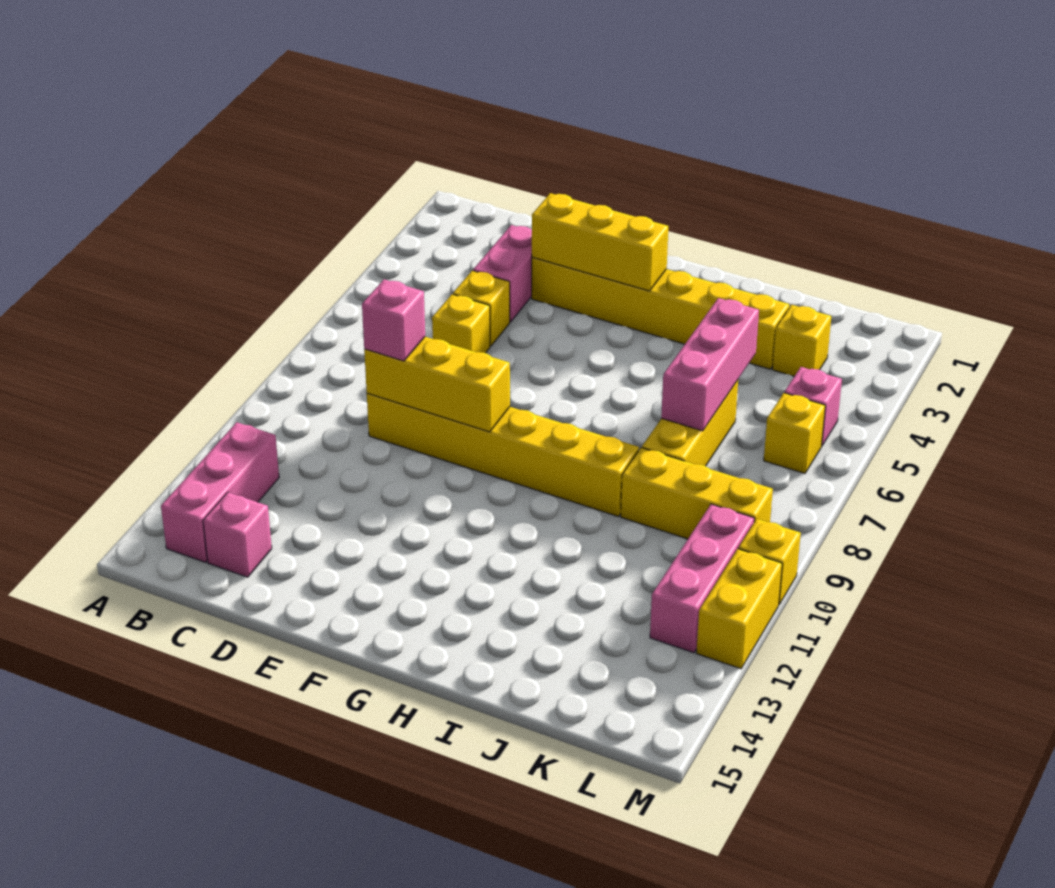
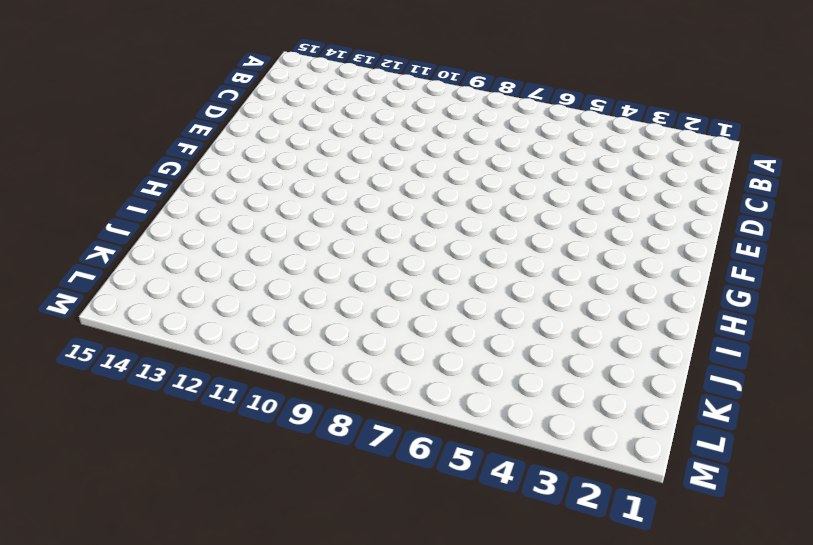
none -> pink 1x3 brick [161,422,279,562]
none -> pink 1x1 brick [203,492,272,577]
none -> pink 1x2 brick [473,225,532,322]

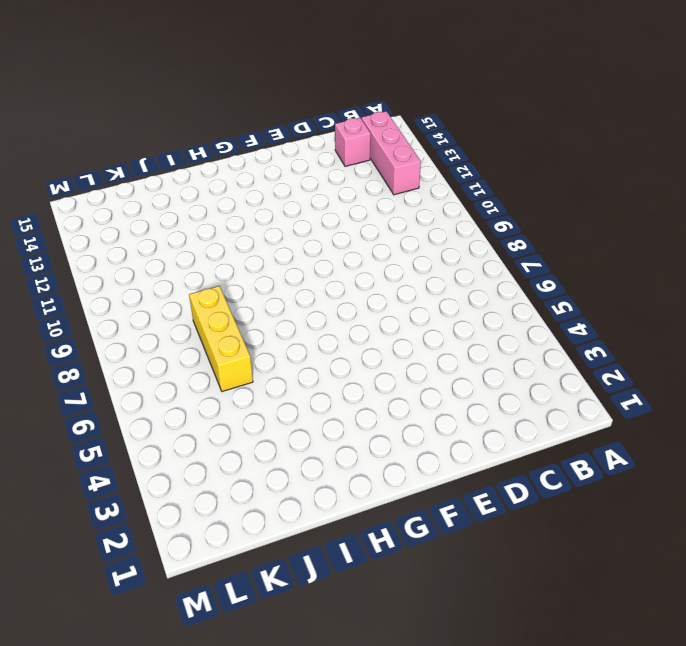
none -> pink 1x2 brick [473,225,532,322]
none -> yellow 1x1 brick [453,271,510,346]
none -> yellow 1x1 brick [432,294,490,353]

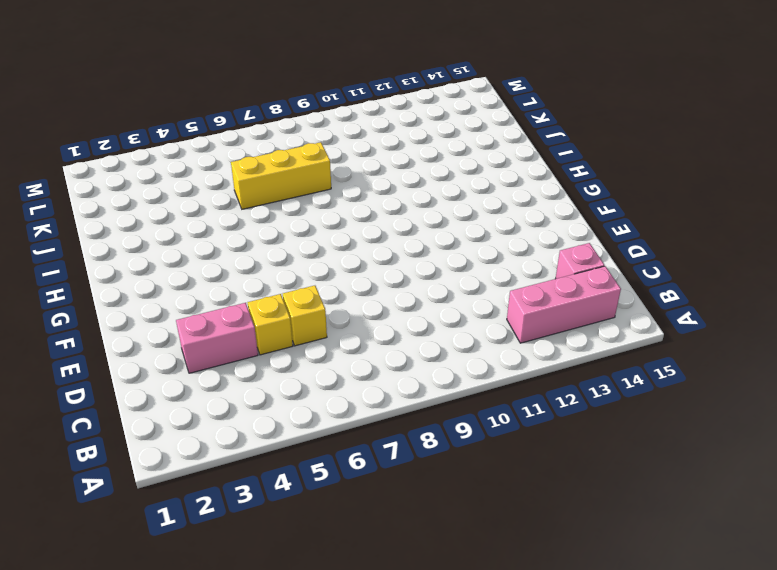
none -> yellow 1x6 brick [367,393,639,517]
none -> yellow 1x6 brick [532,257,789,369]
none -> yellow 1x3 brick [621,448,773,539]

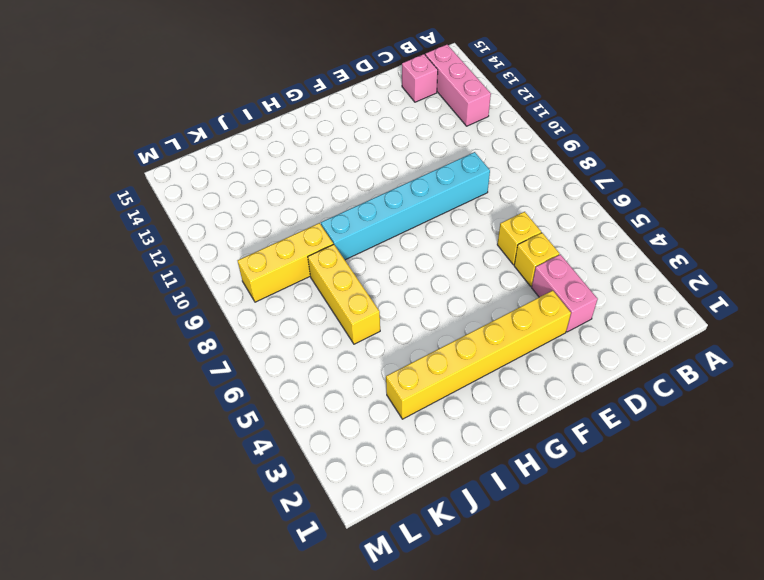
cyan 1x6 brick [321,152,490,260] -> yellow 1x6 brick [367,393,639,517]
none -> yellow 1x1 brick [772,305,831,376]
none -> pink 1x1 brick [784,367,842,446]
none -> yellow 1x1 brick [764,393,825,473]

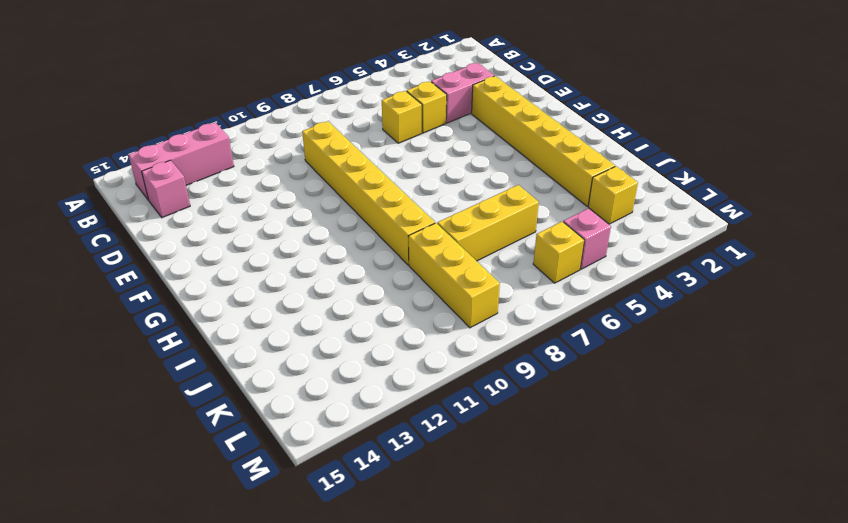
none -> pink 1x3 brick [650,504,754,653]
none -> yellow 1x1 brick [738,519,801,604]
none -> yellow 1x2 brick [696,549,782,669]

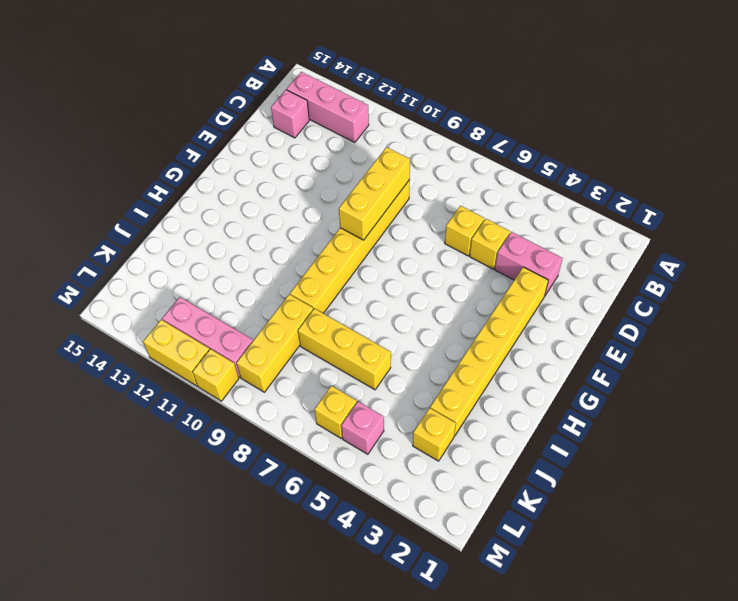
none -> yellow 1x3 brick [532,193,668,291]
none -> pink 1x3 brick [661,298,759,431]
none -> pink 1x1 brick [362,279,425,361]

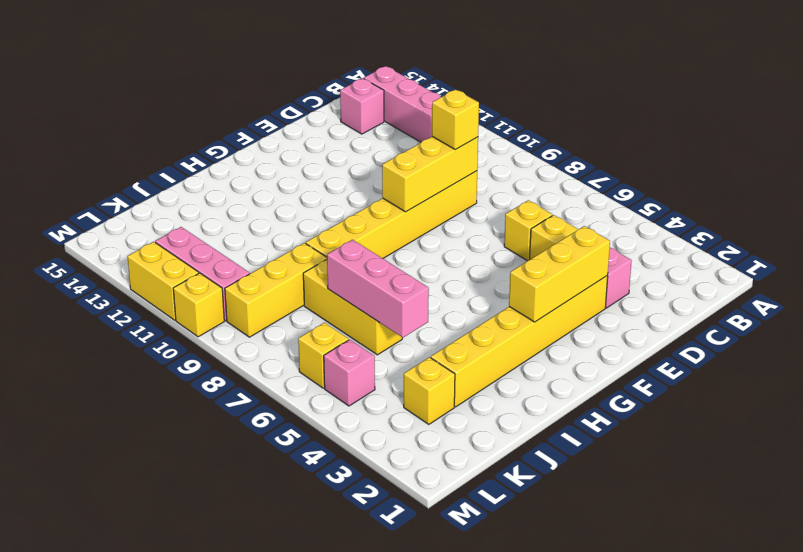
yellow 1x1 brick [432,90,479,150] -> pink 1x1 brick [362,279,425,361]

